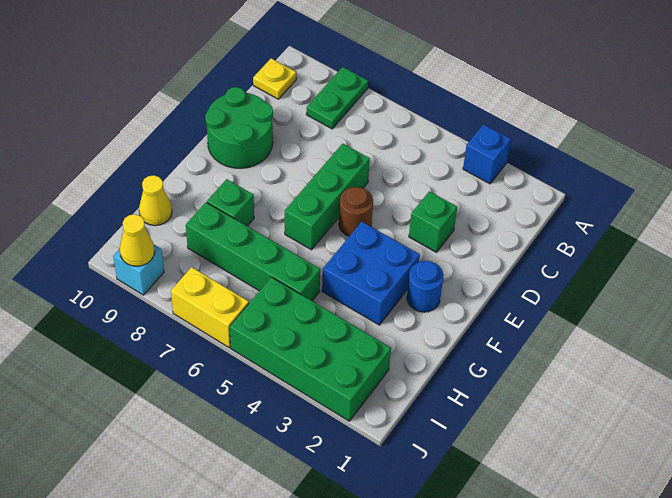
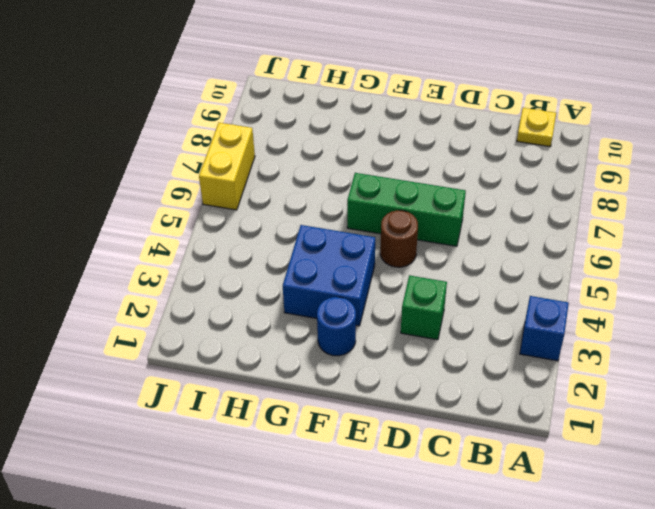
none -> green 1x2 plate [306,67,368,129]
none -> green 2x2 round brick [205,87,273,168]
none -> green 1x1 brick [207,179,254,226]

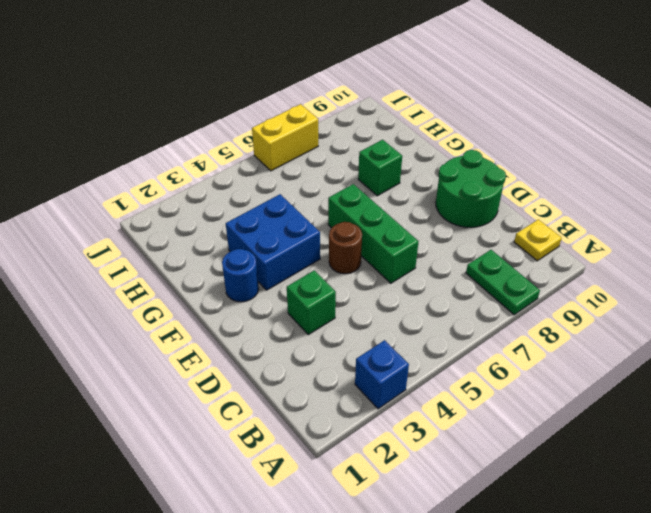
none -> green 1x4 brick [186,202,320,301]
none -> yellow 1x1 cone [139,175,172,226]
none -> green 2x4 brick [230,277,391,421]

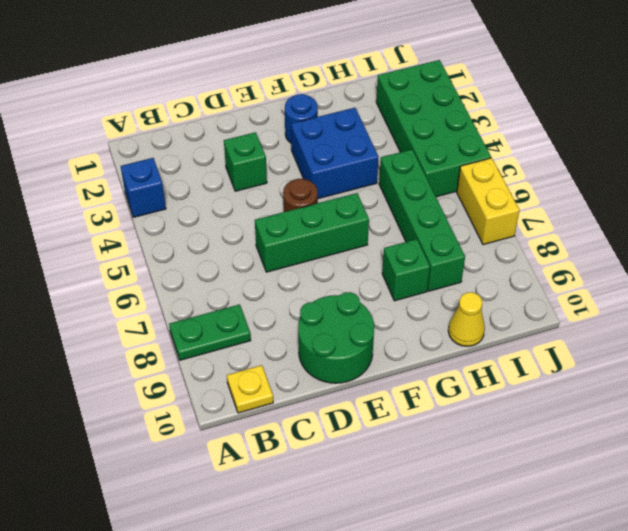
none -> cyan 1x1 brick [113,245,164,295]
none -> yellow 1x1 cone [120,214,155,266]

